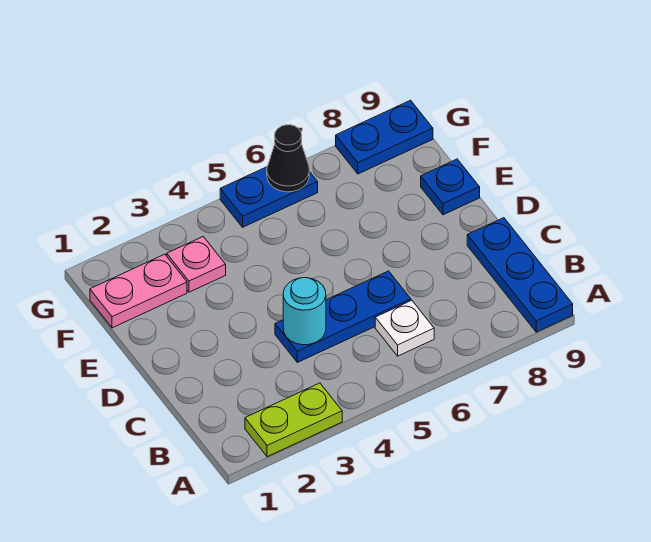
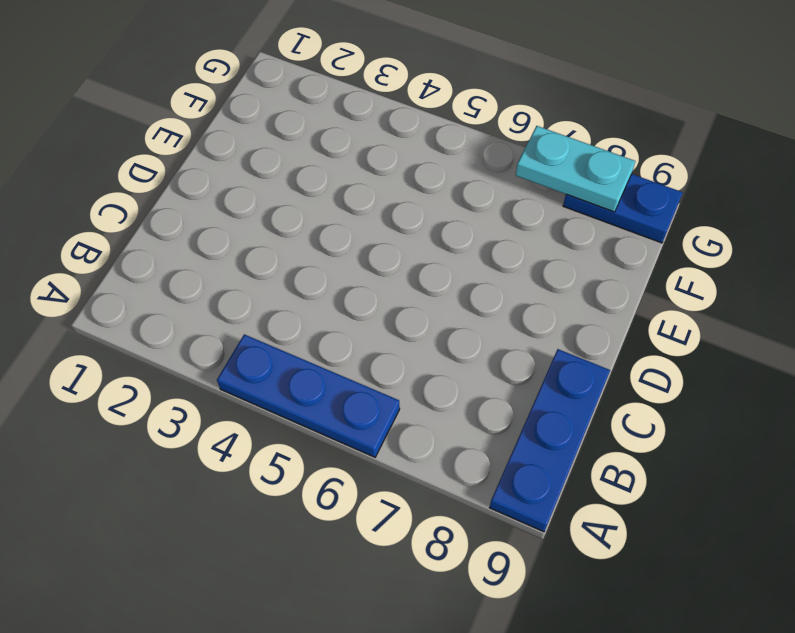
blue 1x3 plate [217,334,400,457] -> blue 1x3 plate moved to [275,271,411,362]
cyan 1x2 plate [516,126,635,212] -> none
none -> lime 1x2 plate [245,383,342,457]
none -> white 1x1 plate [375,300,434,356]

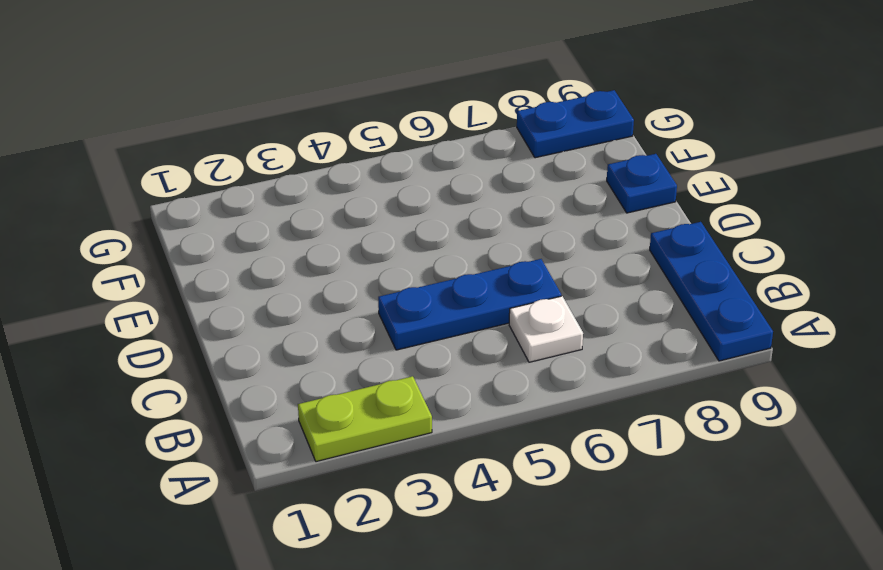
none -> pink 1x2 plate [90,254,187,328]
none -> pink 1x1 plate [167,237,226,292]

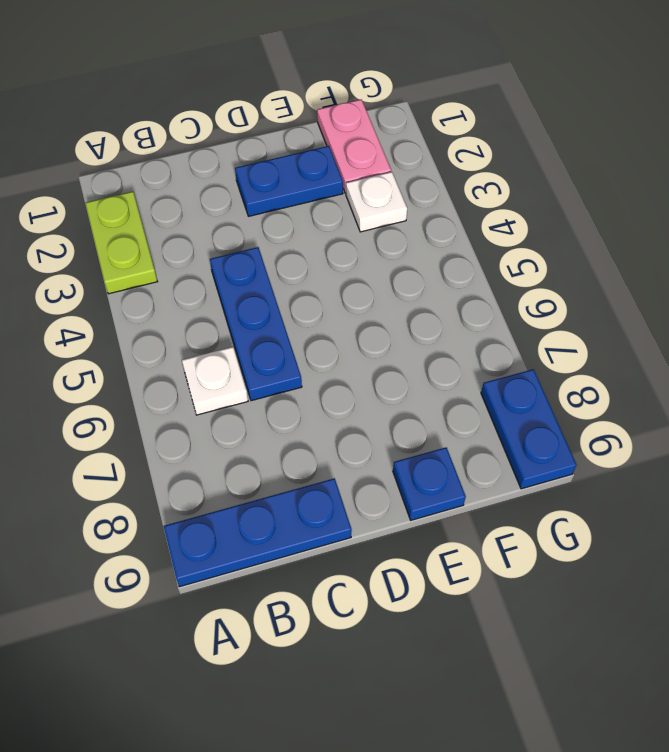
blue 1x2 plate [235,146,343,216] -> blue 1x2 plate turned to [220,167,318,227]
white 1x1 plate [346,172,407,232] -> pink 1x1 plate [167,237,226,292]
none -> cyan 1x1 round brick [283,278,326,345]
none -> black 1x1 cone [267,125,309,192]

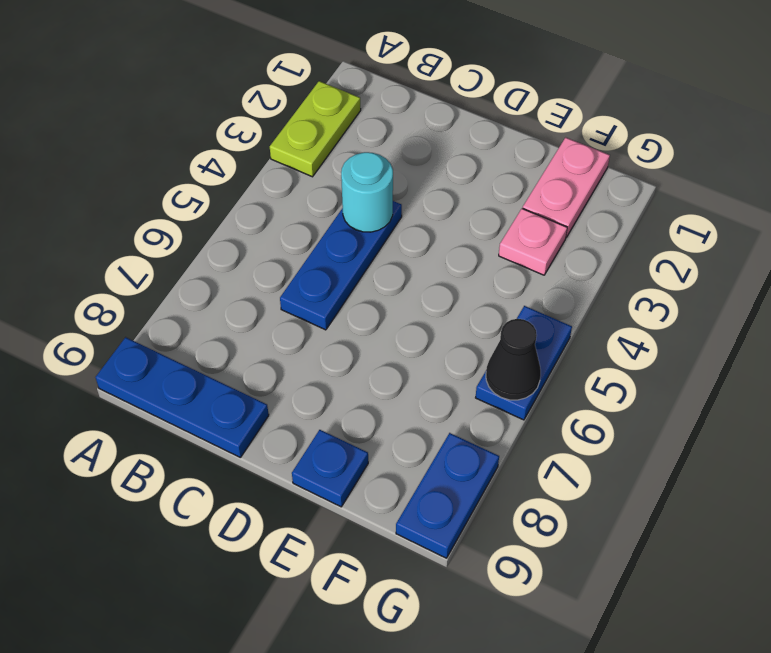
none -> white 1x1 plate [375,300,434,356]

